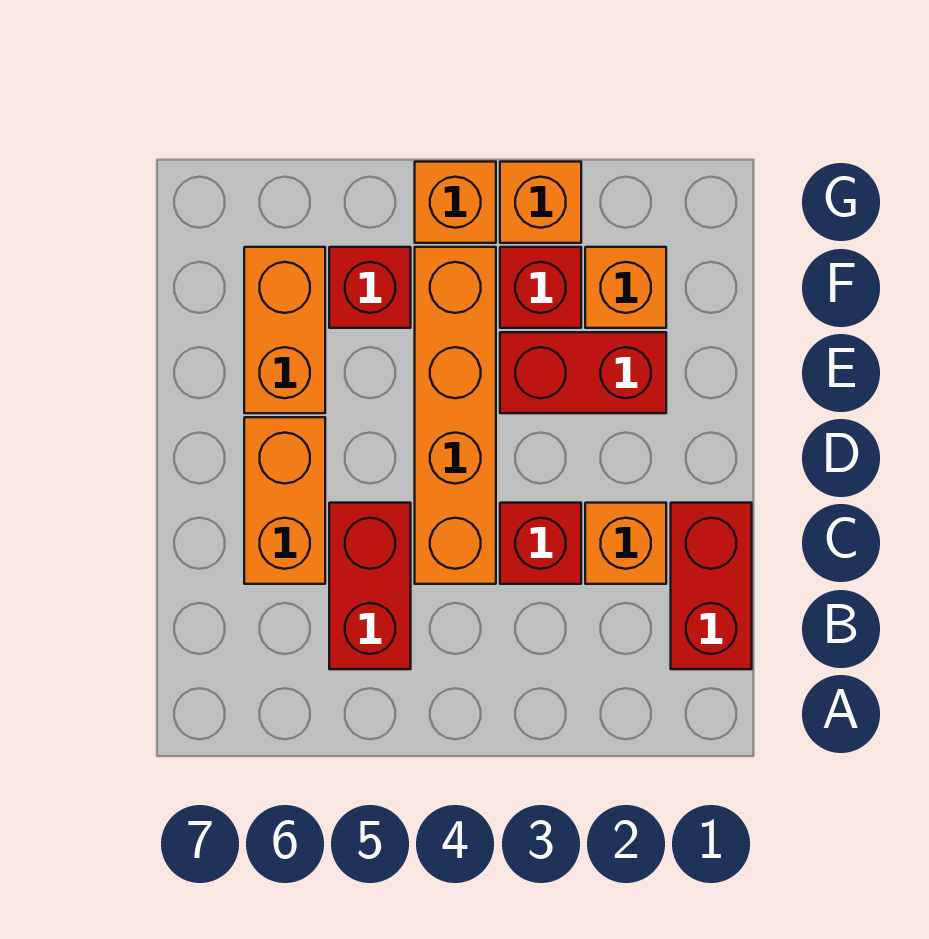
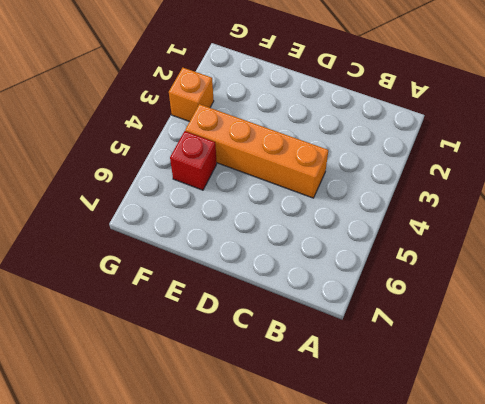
none -> red 1x2 brick [671,503,752,669]
none -> red 1x2 brick [329,503,411,669]
none -> orange 1x1 brick [585,503,666,584]

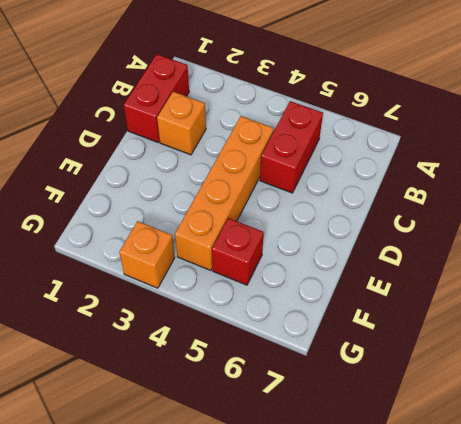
none -> red 1x1 brick [500,503,581,584]
none -> orange 1x2 brick [244,417,325,584]
none -> red 1x2 brick [500,332,666,413]

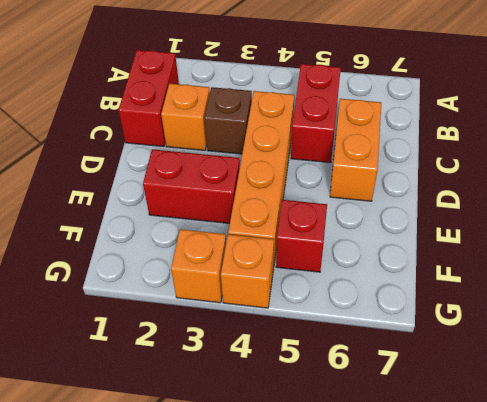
brown 1x1 brick [204,87,252,154] -> red 1x1 brick [500,503,581,584]
none -> orange 1x2 brick [244,247,325,413]
none -> orange 1x1 brick [585,247,666,328]
none -> red 1x1 brick [500,247,581,328]

